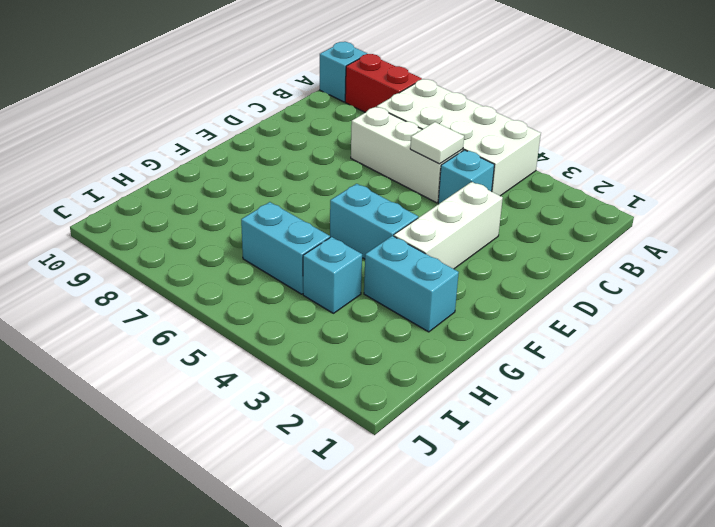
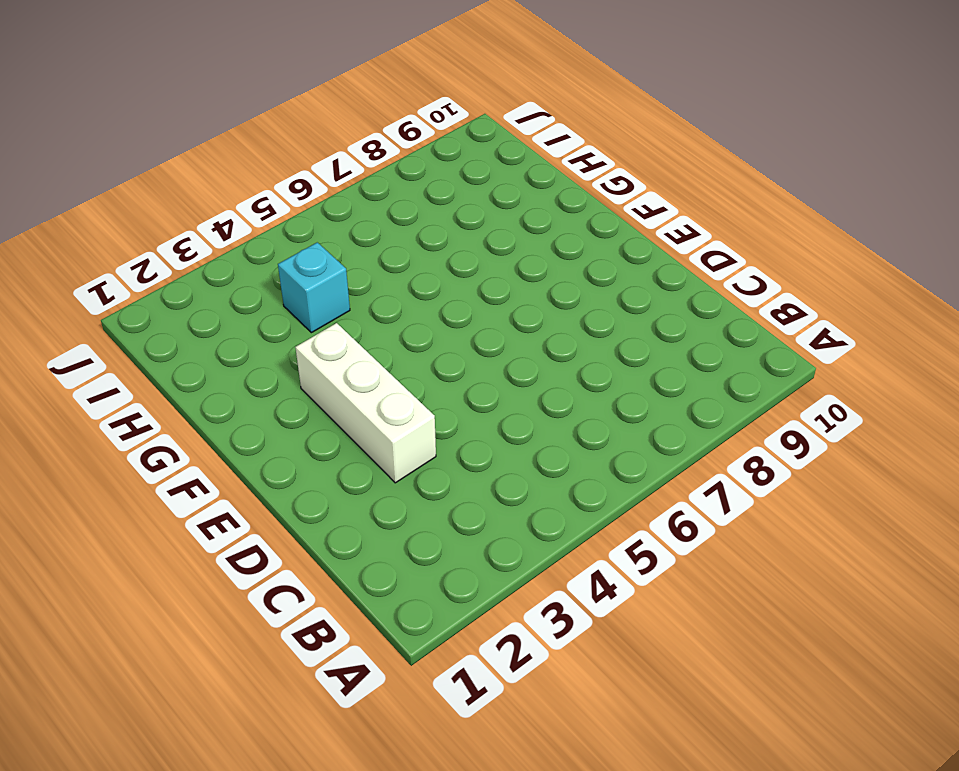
none -> white 2x4 brick [377,79,541,196]
none -> red 1x2 brick [345,54,422,112]

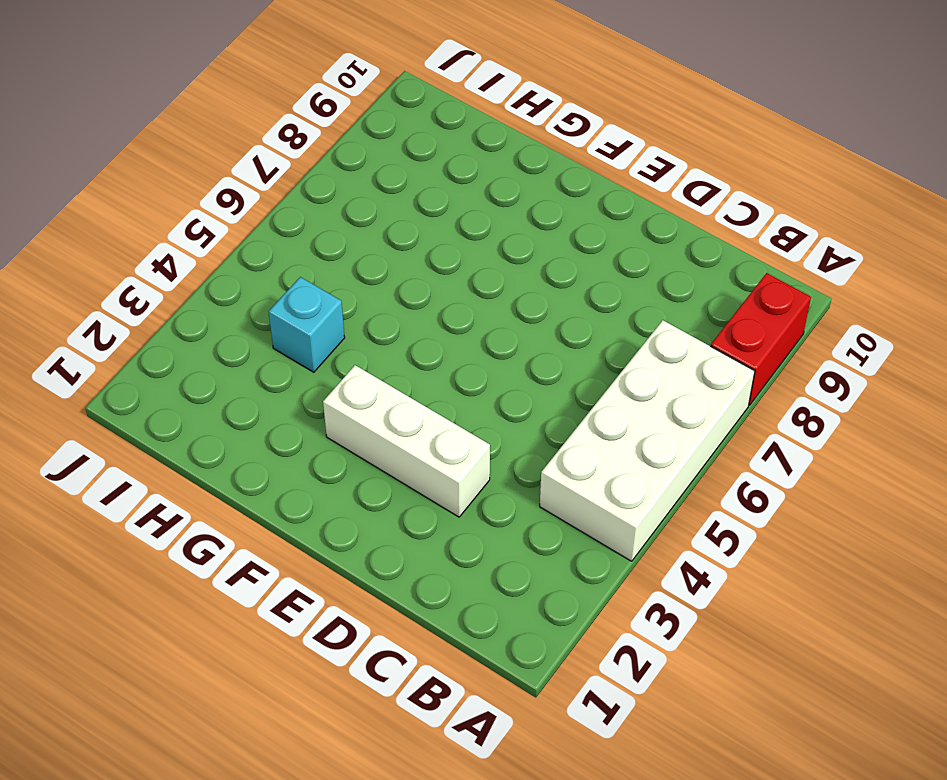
none -> cyan 1x1 brick [320,42,367,102]
none -> cyan 1x1 brick [438,150,494,204]

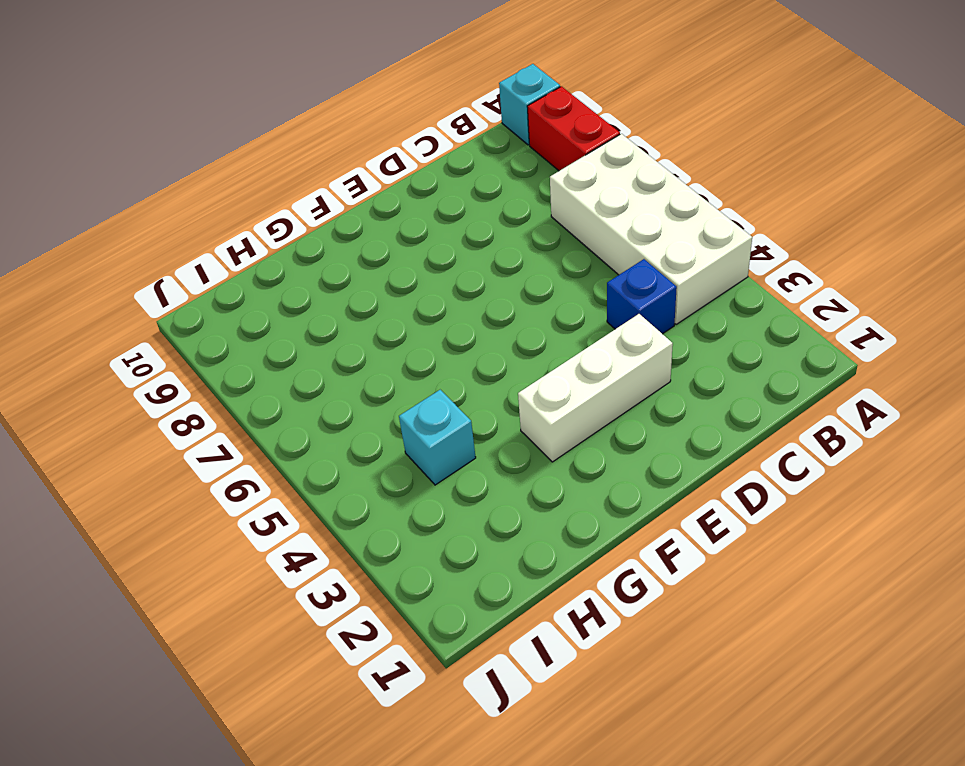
blue 1x1 brick [607,259,677,334] -> cyan 1x1 brick [438,150,494,204]
none -> white 1x3 brick [351,107,463,203]
none -> cyan 1x2 brick [330,184,418,259]

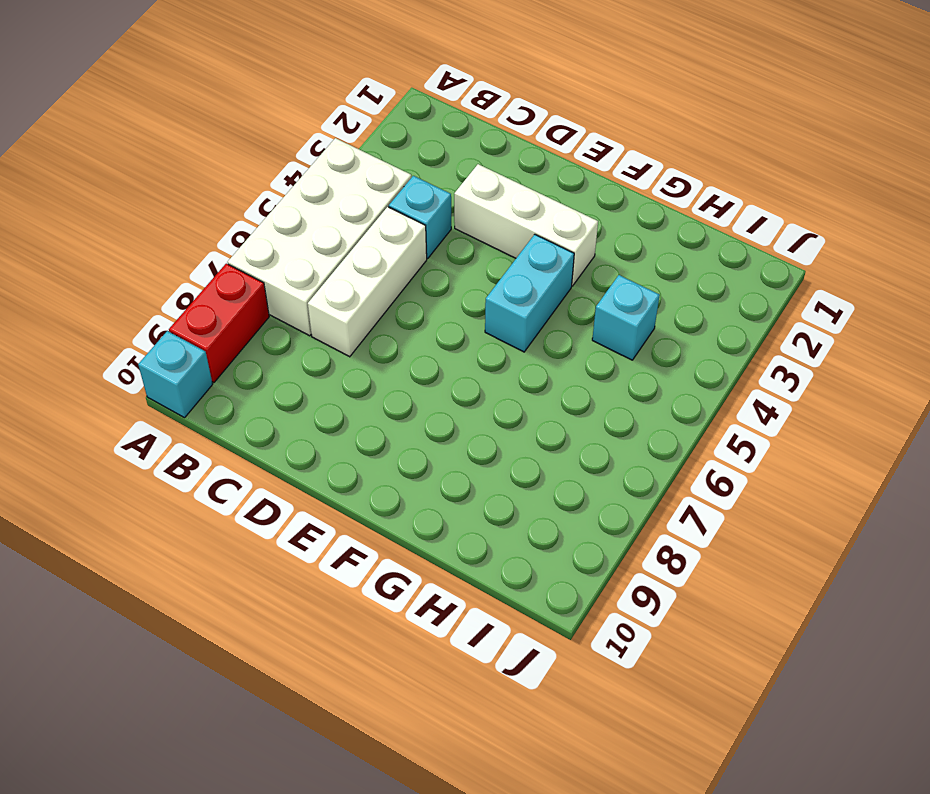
none -> cyan 1x2 brick [364,236,459,332]
none -> cyan 1x2 brick [241,202,330,294]

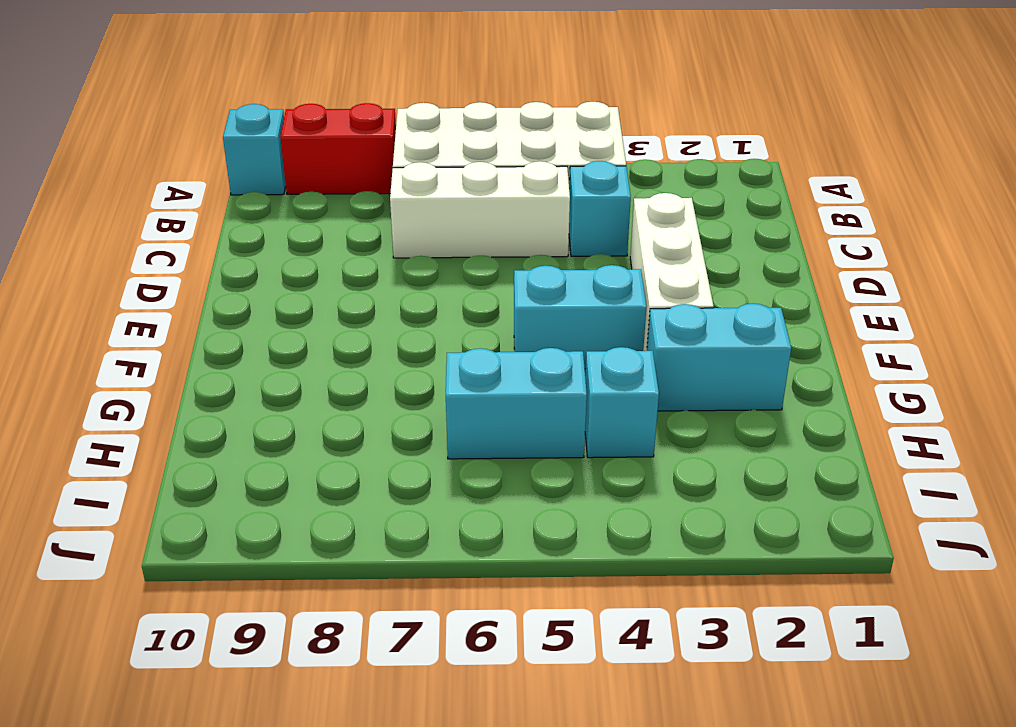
none -> white 1x1 tile [410,122,464,164]

